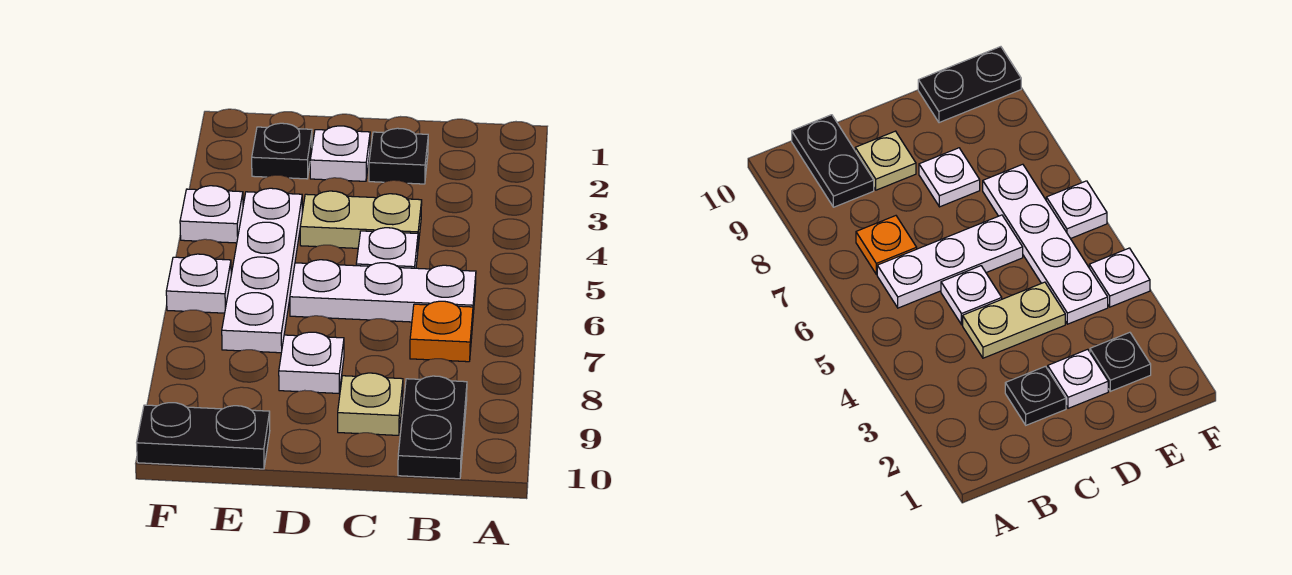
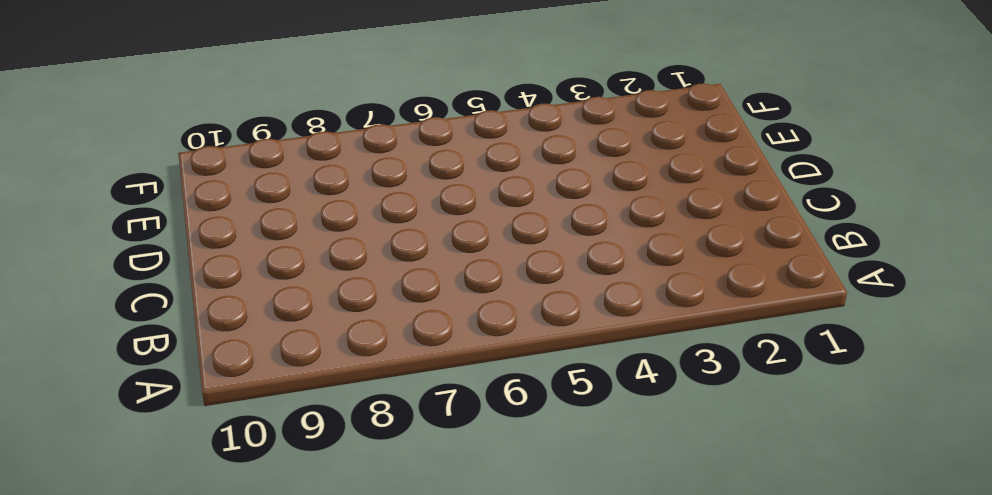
none -> white 1x3 plate [290,260,476,322]
none -> orange 1x1 plate [410,301,473,362]
none -> black 1x2 plate [398,376,467,479]

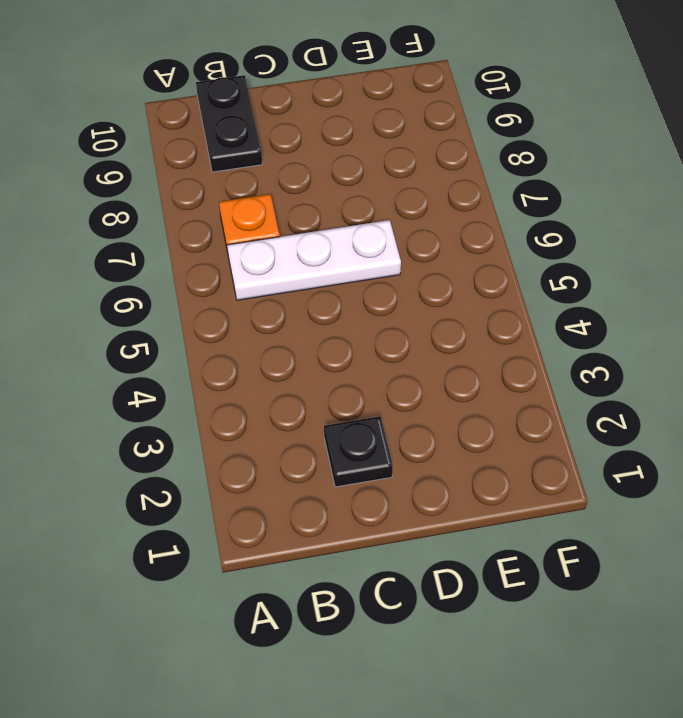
none -> tan 1x2 plate [300,191,422,248]
none -> white 1x1 plate [356,228,418,268]
none -> tan 1x1 plate [338,373,403,435]

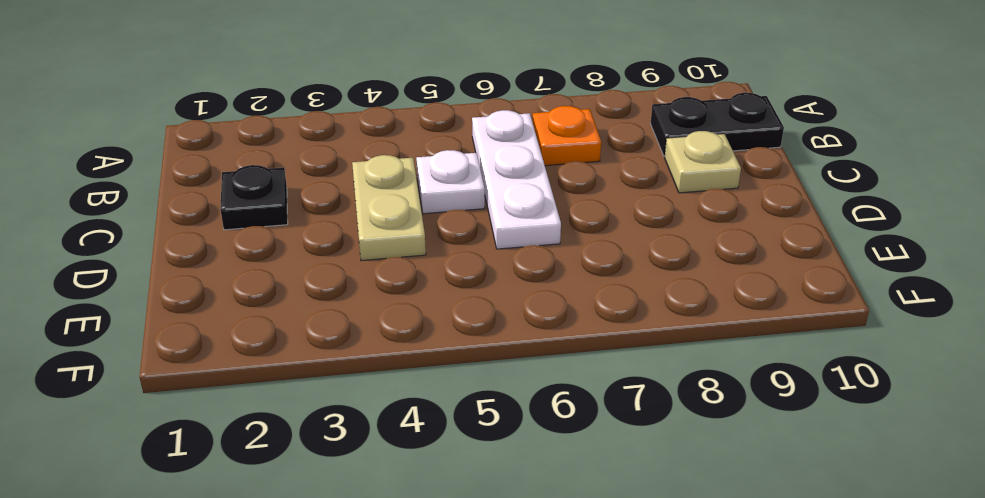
none -> white 1x1 plate [310,126,370,181]
none -> white 1x1 plate [279,332,344,393]
none -> black 1x1 plate [252,123,312,179]

